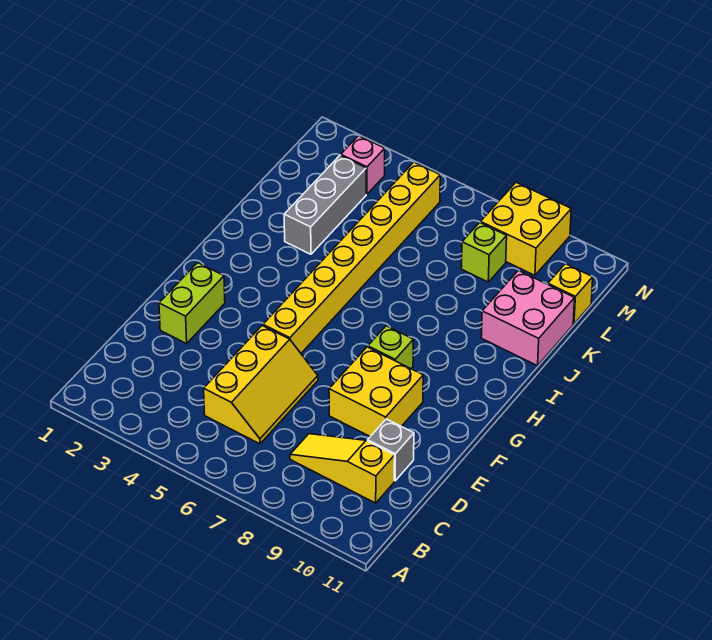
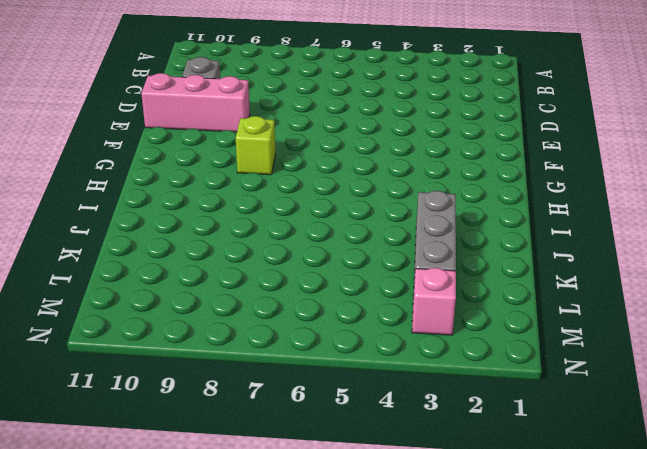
pink 1x3 brick [141,73,250,132] -> yellow 2x2 brick [329,347,423,437]
none -> yellow 2x3 slope [204,326,318,444]
none -> yellow 1x3 slope [290,434,395,503]
none -> lime 1x2 brick [159,263,225,344]

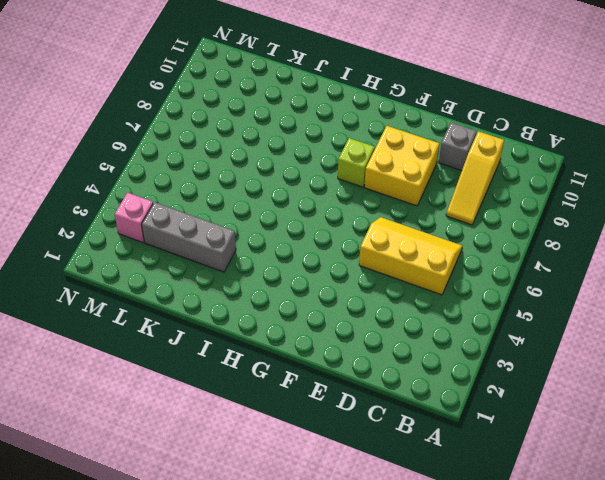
none -> lime 1x2 brick [159,263,225,344]
none -> yellow 1x8 brick [263,162,440,353]
none -> pink 2x2 brick [481,270,575,366]

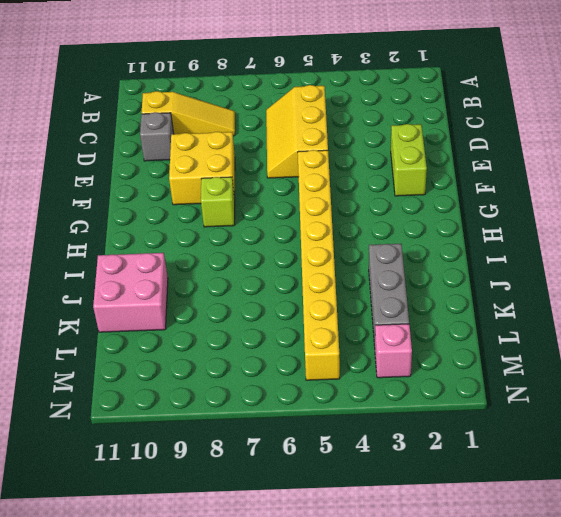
none -> lime 1x1 brick [461,223,507,282]
none -> yellow 1x1 brick [548,264,593,324]
none -> yellow 2x2 brick [480,182,571,275]

